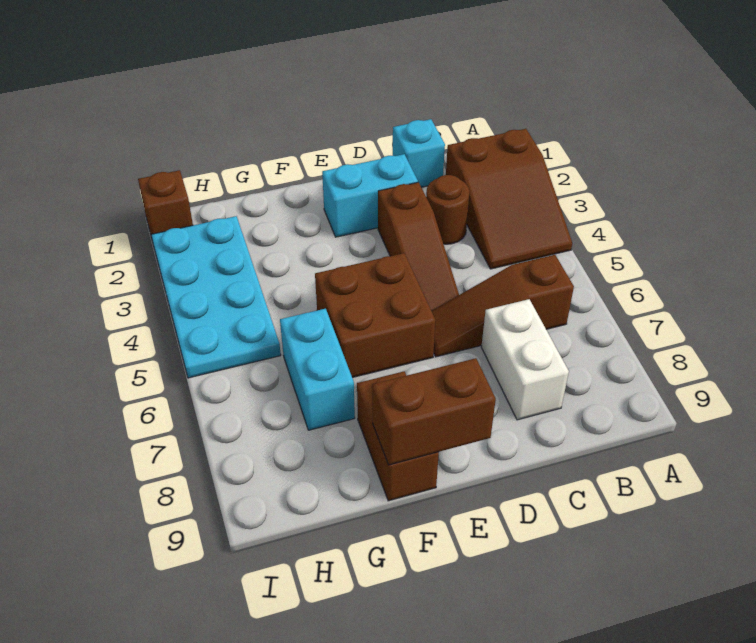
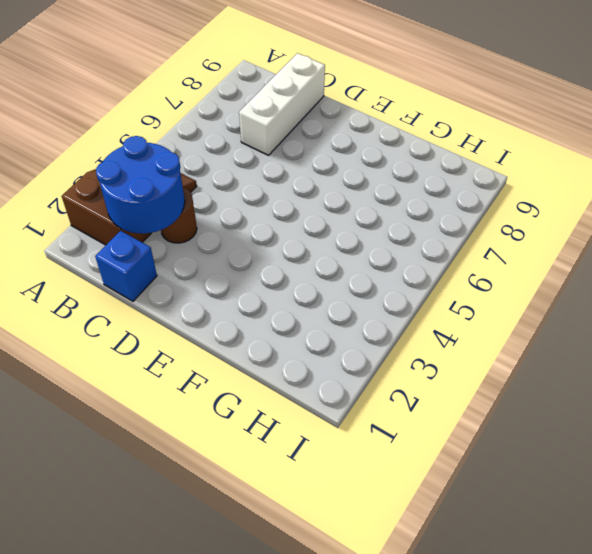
blue 2x2 round brick [96,136,185,234] -> none
blue 1x1 brick [95,231,157,301] -> cyan 1x1 brick [393,119,445,187]
white 1x3 brick [239,53,325,155] -> white 1x2 brick [481,299,569,420]
none -> brown 1x3 slope [432,255,574,357]
none -> cyan 1x2 brick [322,154,418,237]
none -> brown 1x3 slope [378,182,459,311]

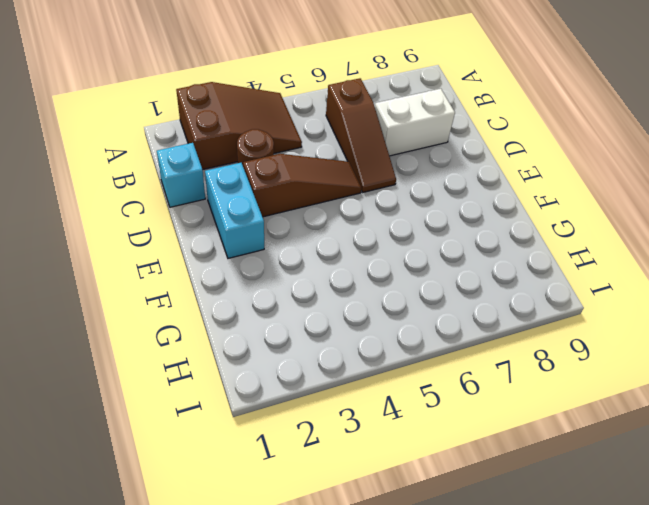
none -> brown 2x2 brick [315,253,436,378]
none -> brown 1x2 brick [357,371,439,501]
none -> cyan 1x2 brick [280,309,355,430]

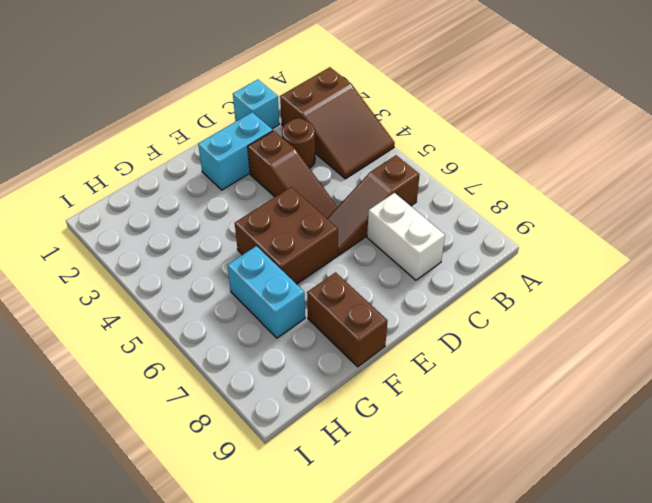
none -> cyan 2x4 plate [151,216,281,378]
none -> brown 1x1 brick [138,170,193,237]
none -> brown 1x2 brick [372,358,496,465]

